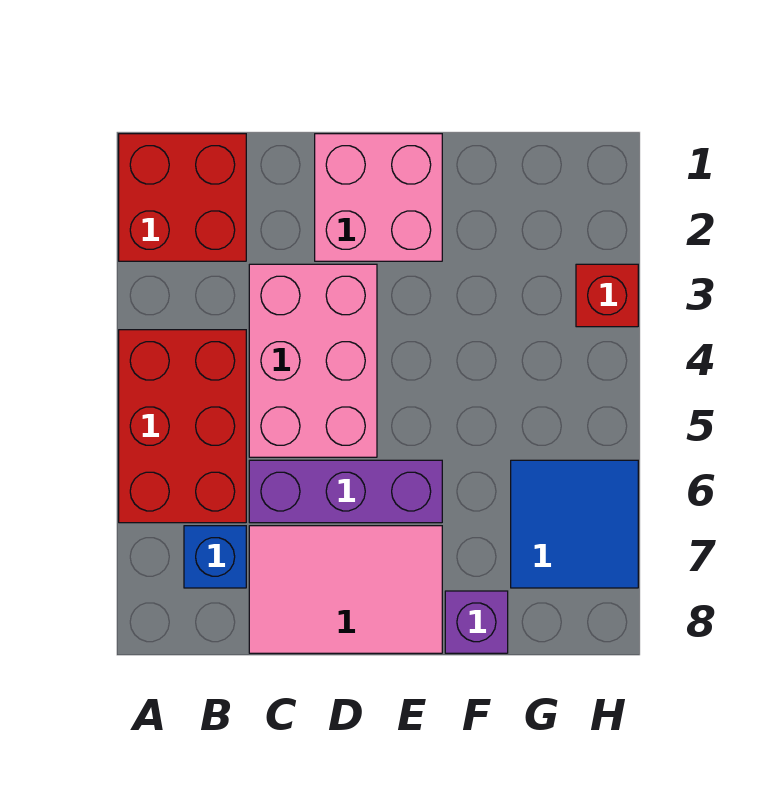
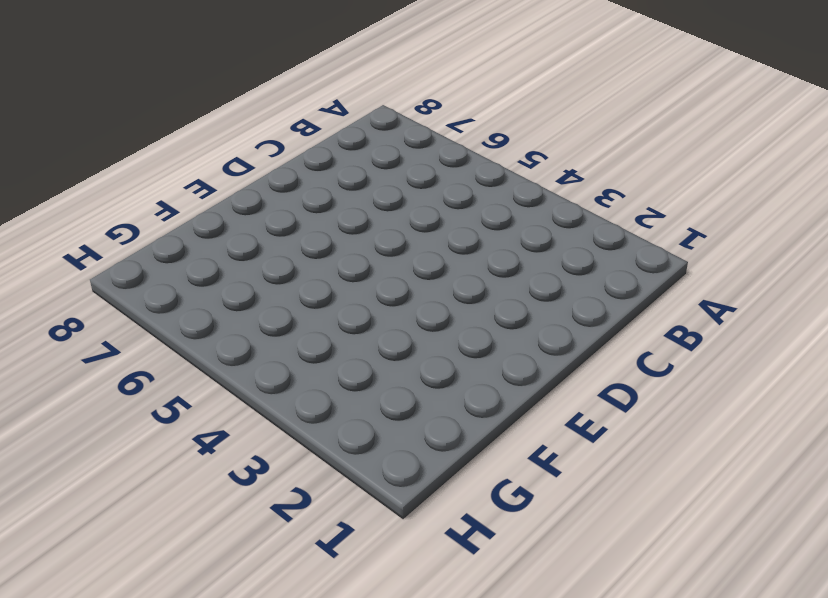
none -> red 2x2 brick [119,134,246,261]
none -> red 2x3 brick [119,330,246,523]

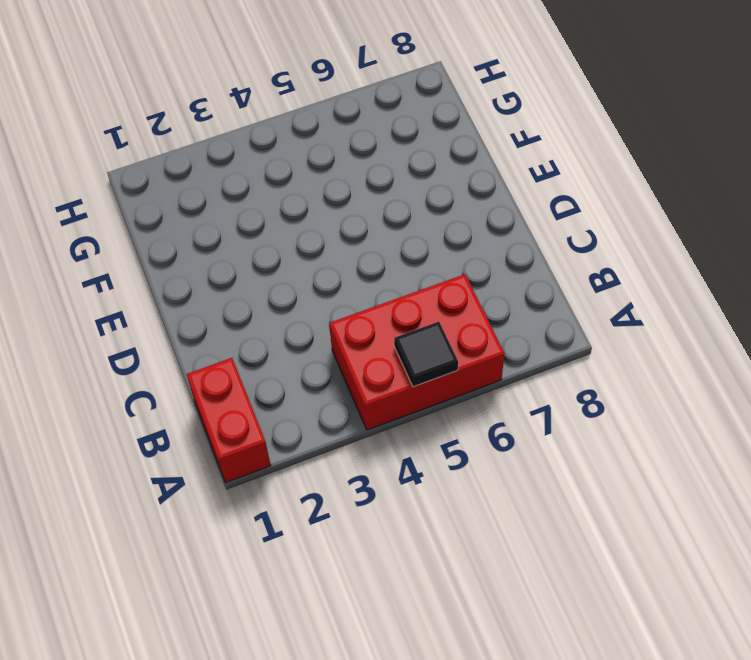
red 1x2 brick [187,358,271,482] -> red 2x2 brick [119,134,246,261]
black 1x1 tile [394,322,458,387] -> none
none -> blue 1x1 brick [184,526,246,588]
none -> pink 2x3 brick [249,264,377,457]

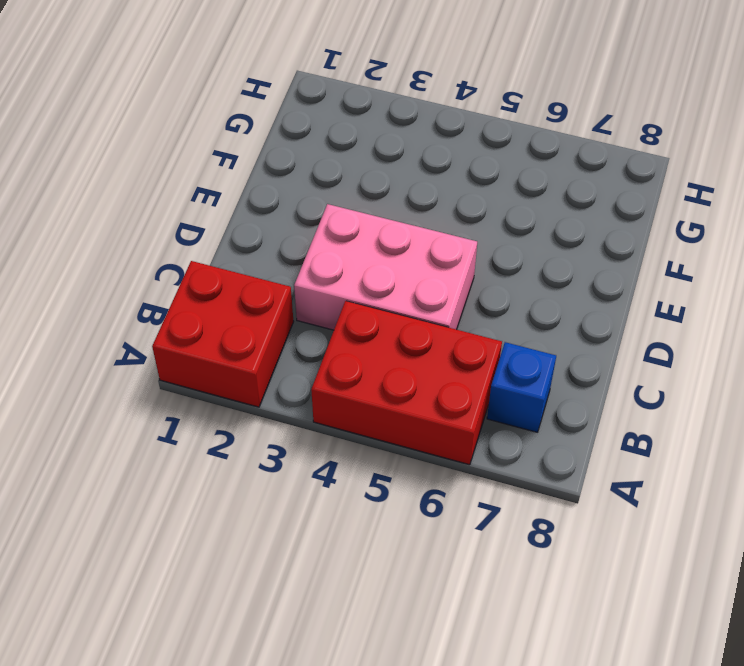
none -> purple 1x3 brick [249,460,442,523]
none -> pink 2x3 tile [249,526,442,653]

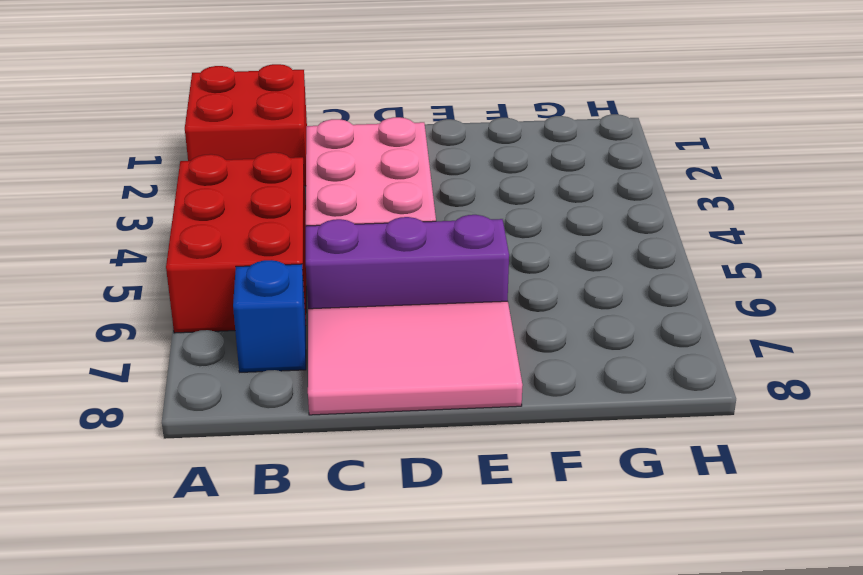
none -> pink 2x2 brick [315,134,442,261]
none -> purple 1x1 brick [445,591,508,653]

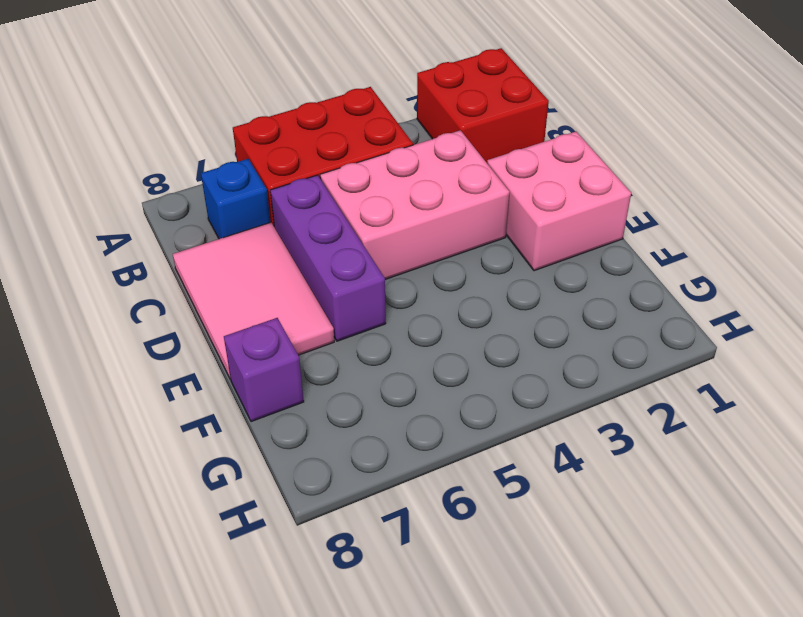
none -> blue 2x2 tile [511,460,638,588]
none -> red 1x1 brick [576,264,638,327]

